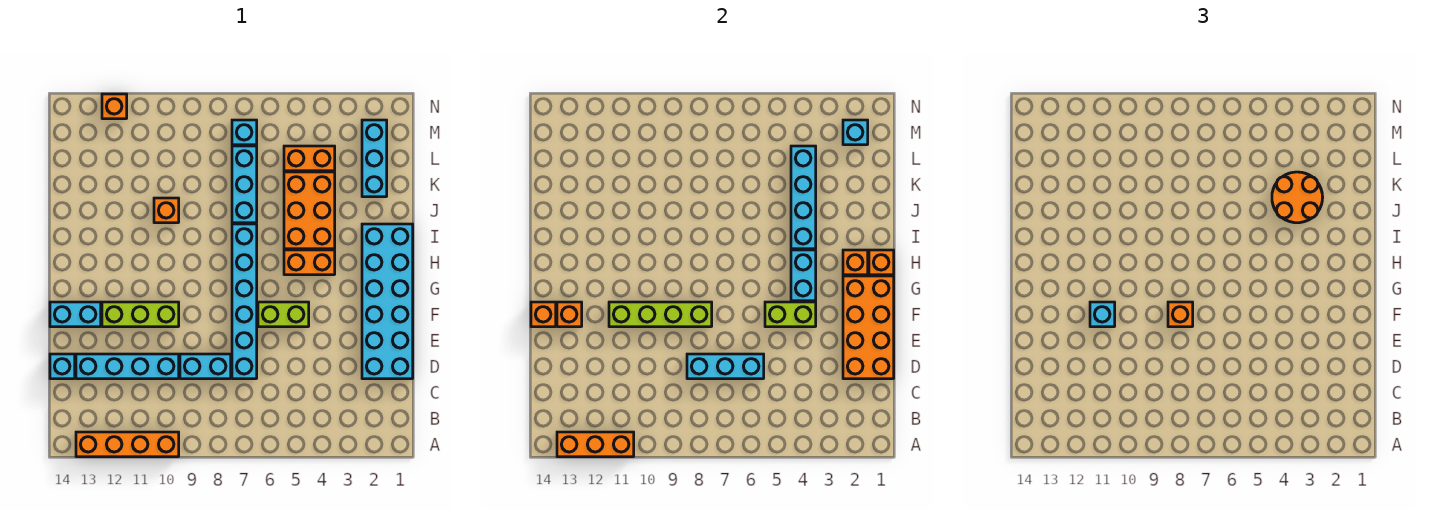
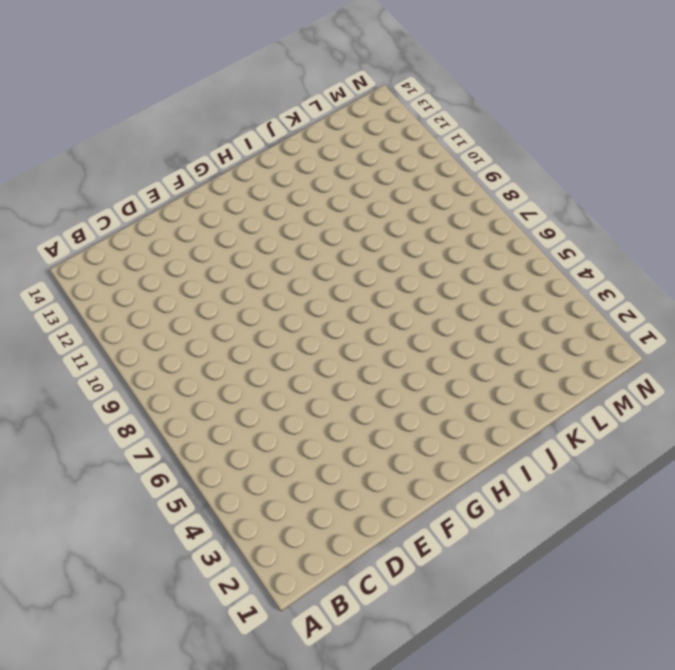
none -> orange 1x4 brick [76,432,179,457]
none -> cyan 2x6 brick [362,224,413,379]
none -> cyan 1x6 brick [232,224,257,379]
none -> cyan 1x2 brick [180,354,231,379]

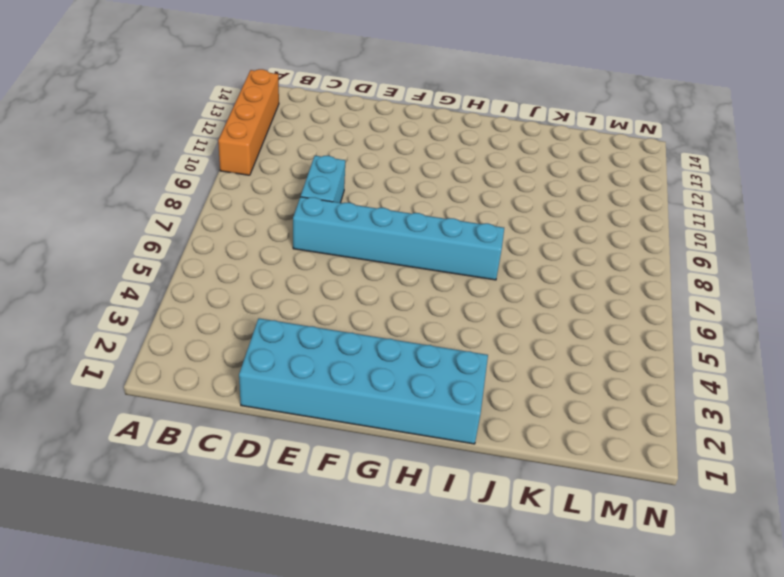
none -> cyan 1x4 brick [76,354,179,379]
none -> cyan 1x1 brick [50,354,75,379]
none -> lime 1x2 brick [258,302,309,327]
none -> lime 1x3 brick [102,302,179,327]

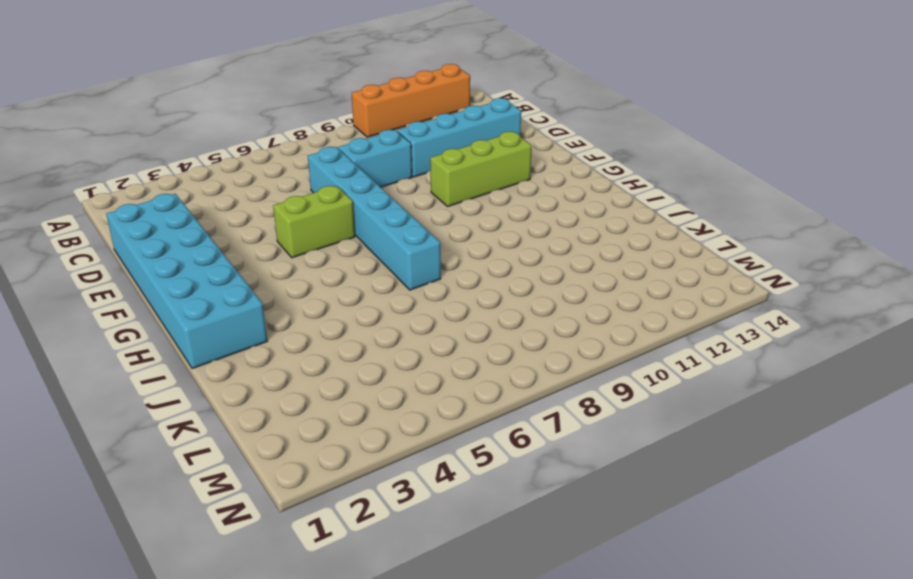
none -> cyan 1x1 brick [50,354,75,379]
none -> cyan 1x2 brick [50,302,101,327]
none -> orange 1x2 brick [284,250,335,275]
none -> orange 2x3 brick [284,172,335,249]

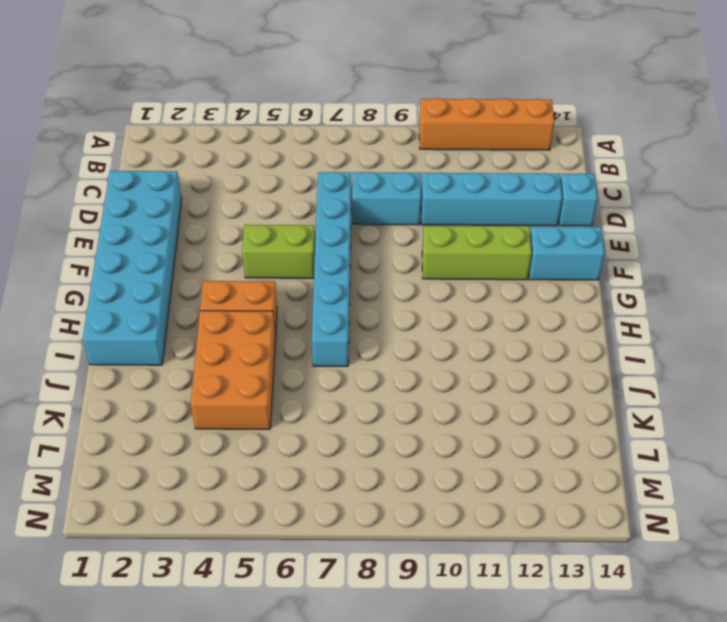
none -> cyan 1x3 brick [232,146,257,223]
none -> orange 1x1 brick [154,198,179,223]
none -> cyan 1x3 brick [362,120,387,197]
none -> orange 1x2 brick [284,146,335,171]

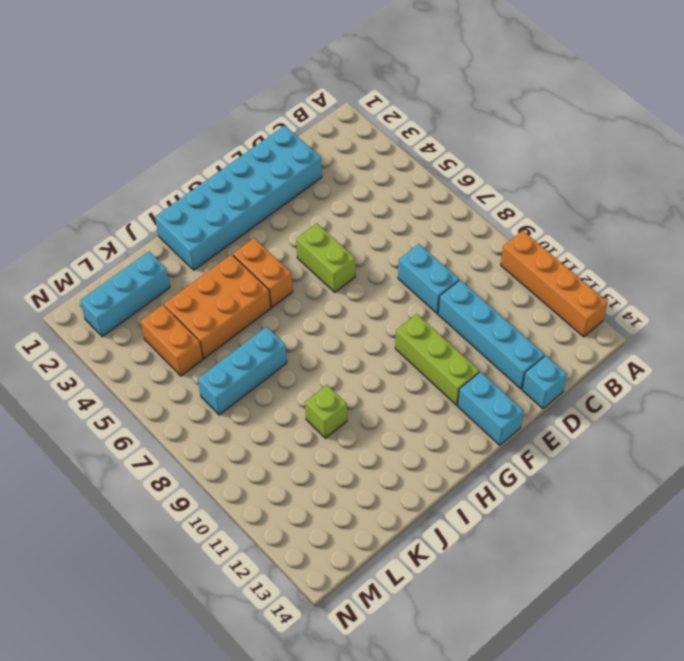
lime 1x1 brick [305,385,347,438] -> orange 1x1 brick [154,198,179,223]
none -> cyan 1x6 brick [232,224,257,379]
none -> cyan 1x1 brick [232,120,257,145]
none -> orange 1x1 brick [102,94,127,119]
none -> orange 1x3 brick [557,432,634,457]

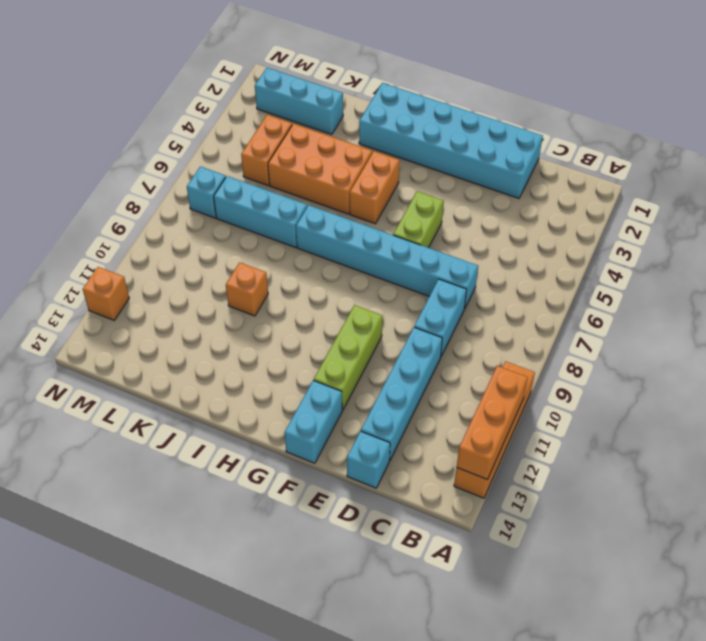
none -> orange 2x4 brick [843,276,894,379]
none -> cyan 1x3 brick [687,354,764,379]
none -> lime 1x2 brick [765,302,816,327]
none -> lime 1x4 brick [609,302,712,327]

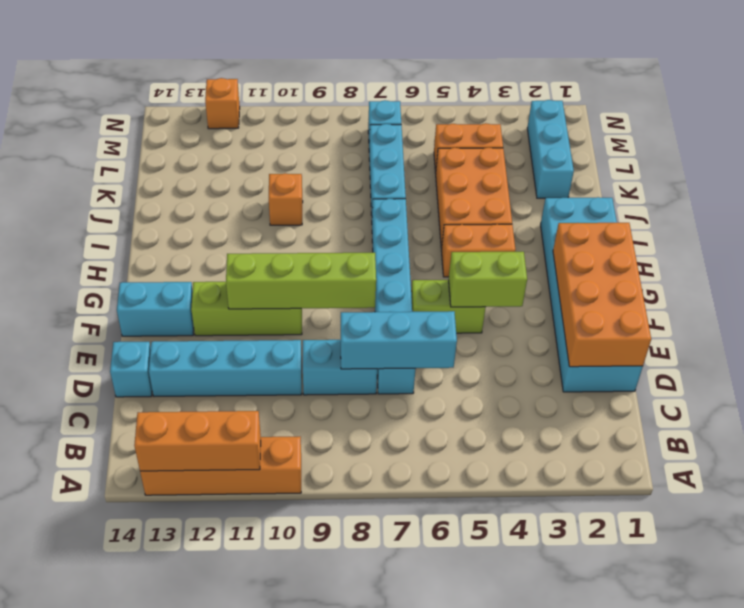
none -> orange 1x1 brick [557,302,582,327]
none -> orange 1x1 brick [531,302,556,327]
none -> cyan 1x2 brick [791,250,816,301]
none -> orange 1x1 brick [869,250,894,275]

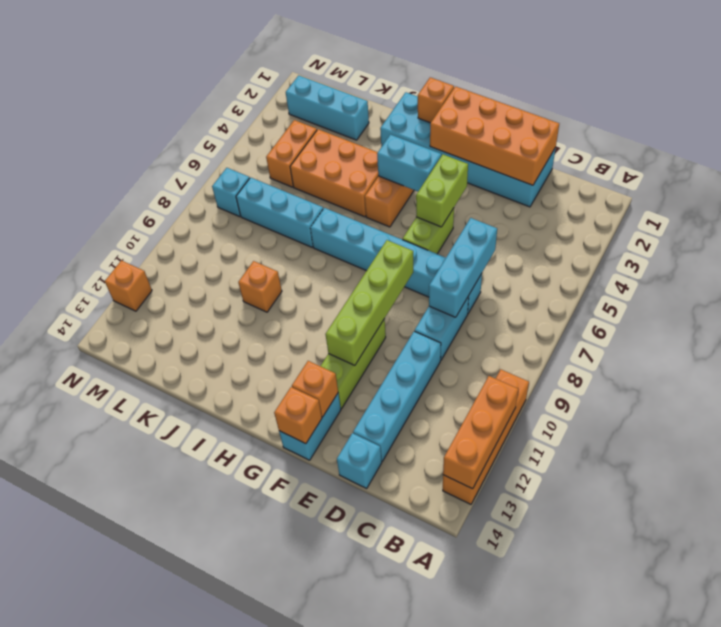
none -> orange 1x1 brick [843,250,868,275]
none -> cyan 1x4 brick [791,146,816,249]
none -> cyan 1x1 brick [843,120,868,145]
none -> orange 1x1 brick [1168,302,1193,327]

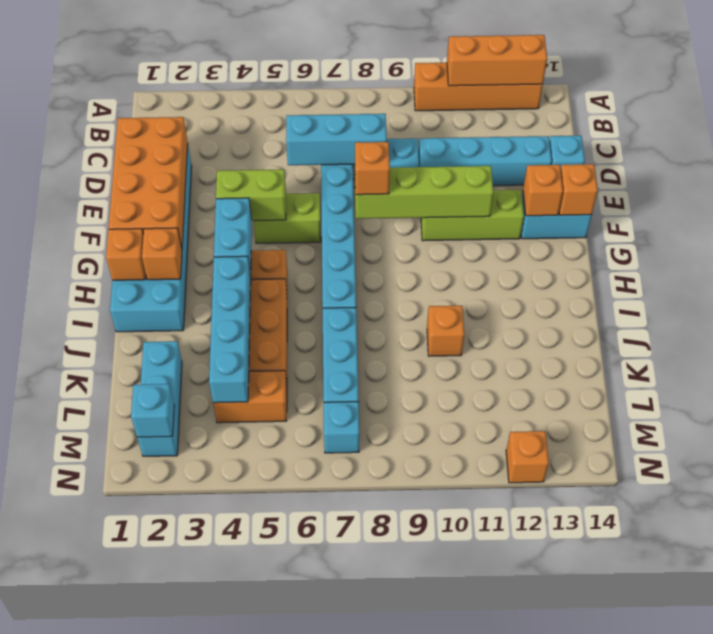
none -> cyan 1x1 brick [1090,302,1115,327]
none -> orange 2x2 round brick [1272,172,1323,223]

